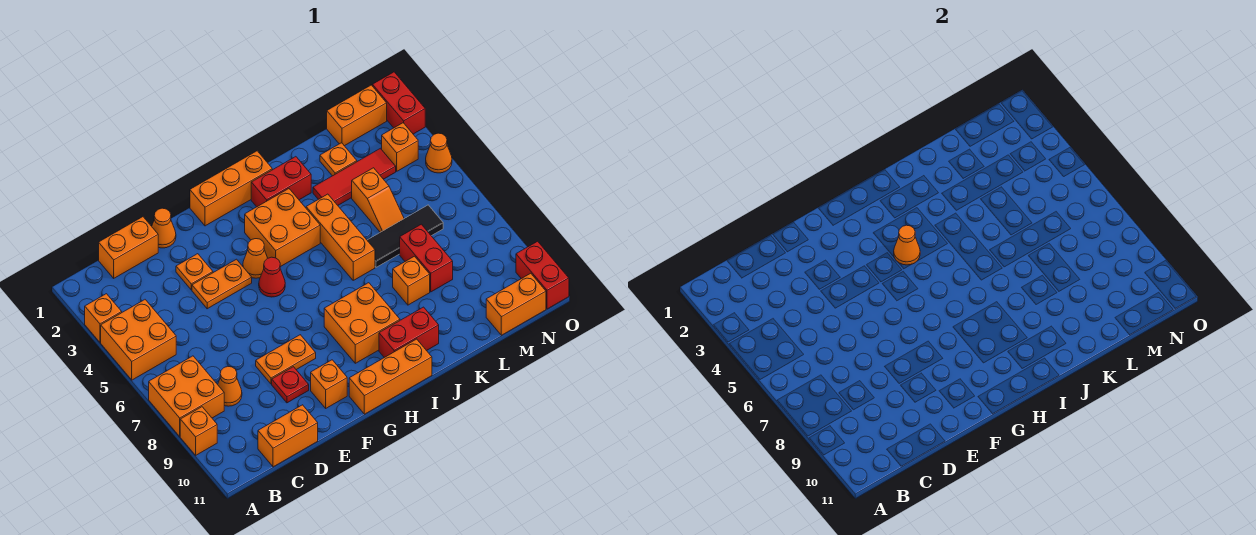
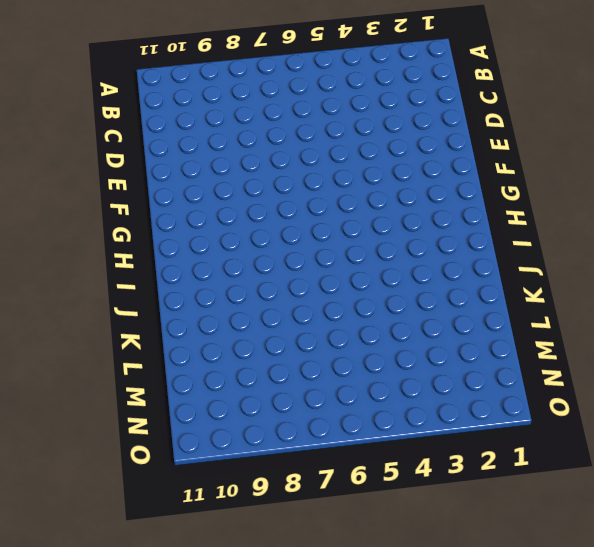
none -> orange 1x1 brick [85,294,122,342]
none -> orange 2x2 brick [101,300,176,380]
none -> orange 2x2 brick [149,356,224,436]
none -> orange 1x1 brick [180,407,217,455]

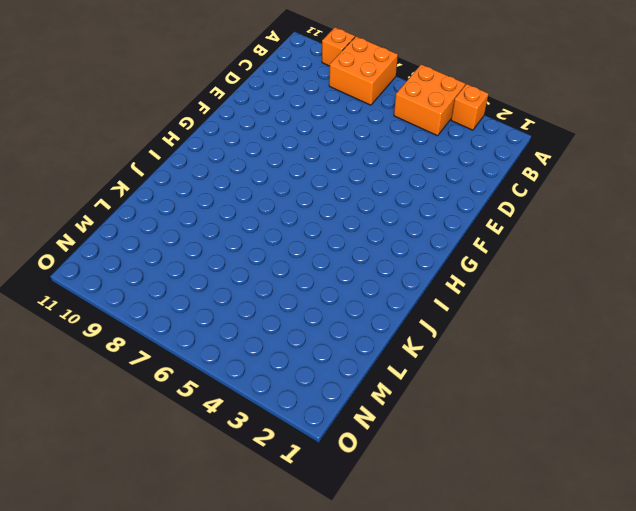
none -> orange 1x2 brick [99,217,158,278]
none -> orange 1x1 cone [218,367,242,406]
none -> orange 1x2 brick [258,405,318,467]
none -> orange 1x1 cone [152,208,176,248]

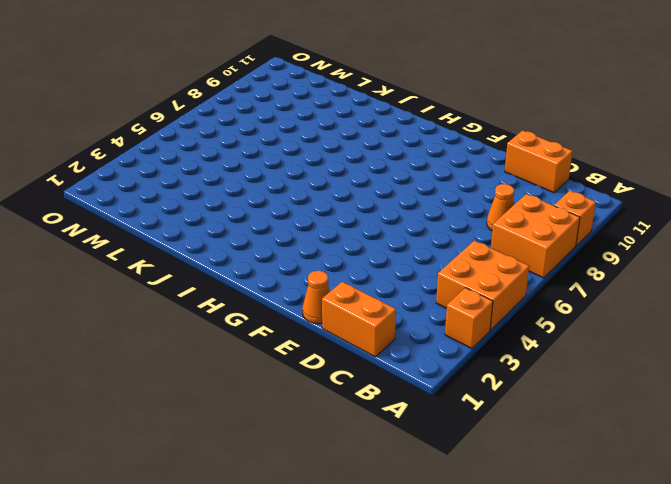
none -> orange 1x1 plate [176,254,213,290]
none -> orange 1x2 plate [192,259,252,309]
none -> orange 1x2 plate [256,335,316,384]
none -> red 1x1 plate [272,367,309,403]

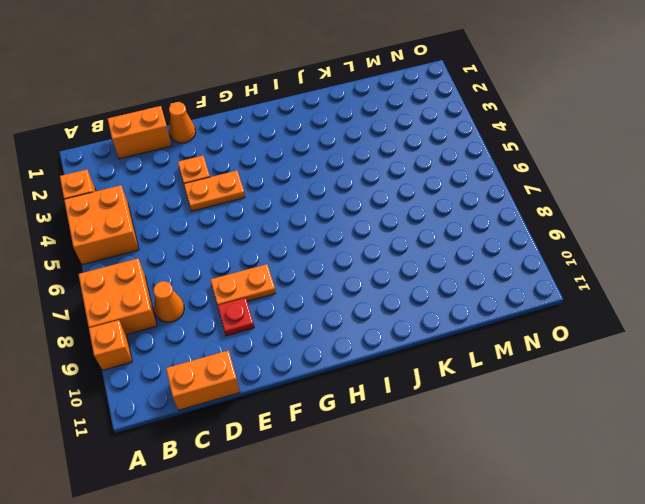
none -> orange 1x1 brick [311,360,347,408]
none -> orange 1x3 brick [190,151,272,226]
none -> orange 1x1 cone [243,239,267,278]
none -> red 1x1 cone [259,257,285,297]

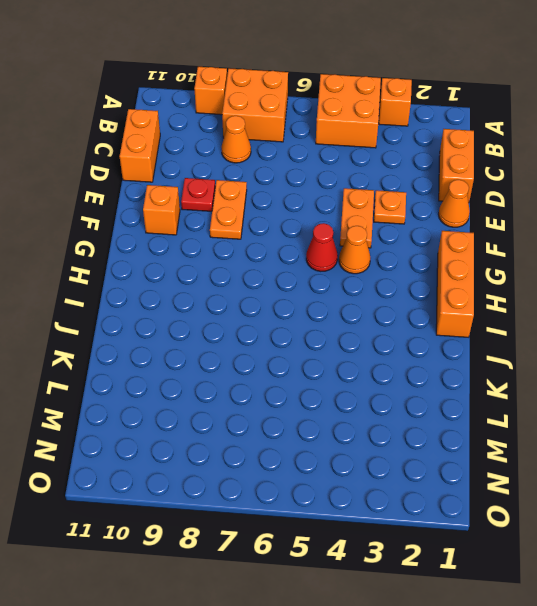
none -> orange 1x3 brick [349,339,432,414]
none -> orange 2x2 brick [245,189,320,267]
none -> orange 2x2 brick [324,283,400,363]
none -> red 1x2 brick [251,157,311,207]

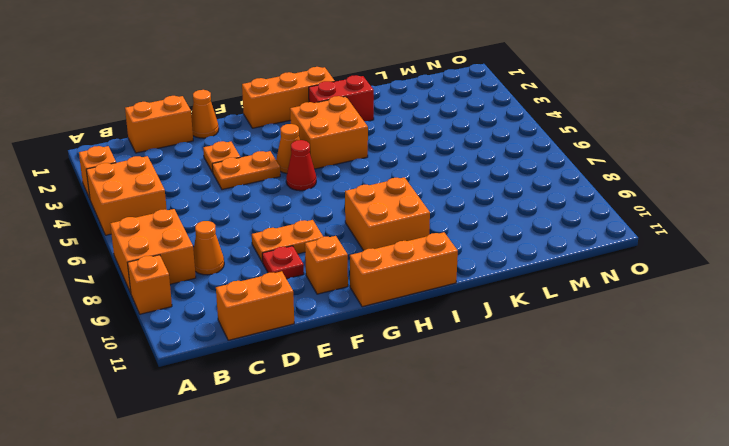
none -> red 1x2 brick [379,307,439,358]
none -> orange 1x3 brick [306,194,375,280]
none -> red 1x3 tile [313,148,396,205]
none -> black 1x3 tile [367,205,443,267]

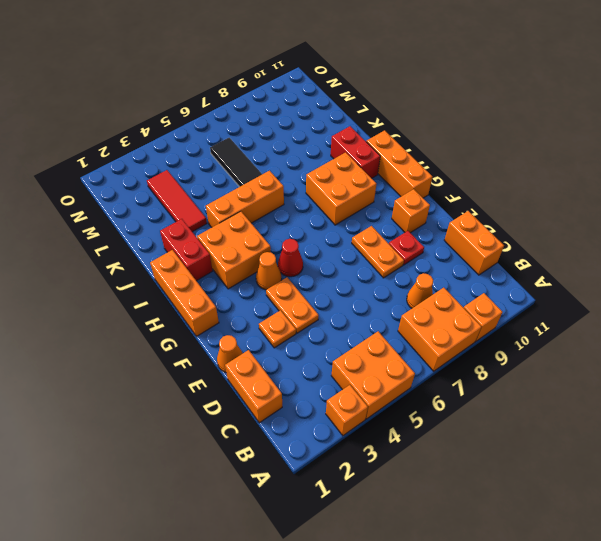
none -> orange 1x1 brick [393,256,430,305]
none -> orange 1x1 plate [320,143,357,176]
none -> orange 1x2 slope [352,168,404,232]
none -> red 1x2 brick [400,224,453,292]

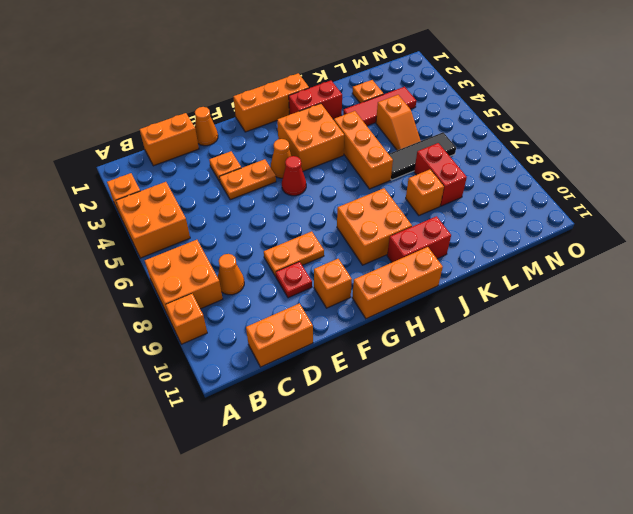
none -> orange 1x2 brick [327,85,387,146]
none -> orange 1x2 brick [486,273,546,335]
none -> orange 1x1 brick [382,123,418,171]
none -> red 1x2 brick [372,72,425,134]

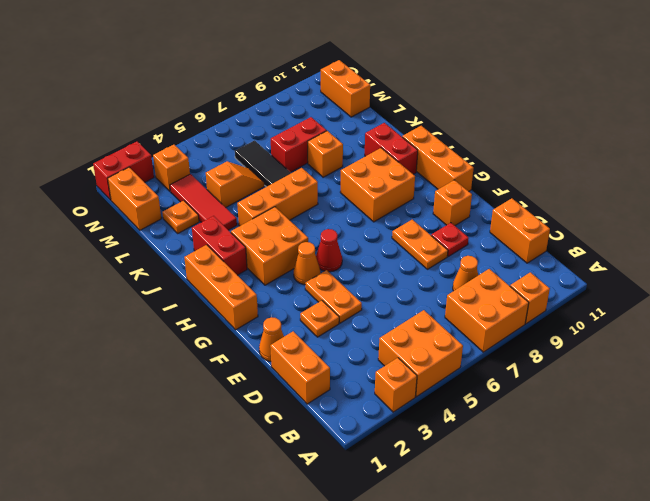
none -> orange 1x1 cone [426,133,452,173]
none -> red 1x2 brick [516,241,569,309]
none -> orange 1x1 cone [894,225,920,265]

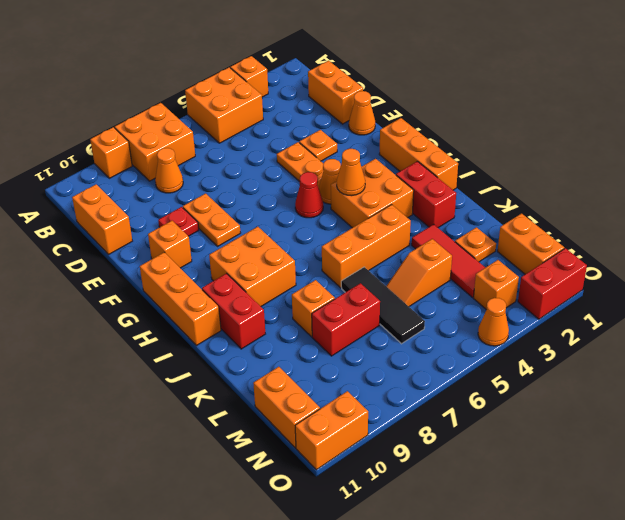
orange 1x2 brick [295,391,368,470] -> red 1x2 brick [516,241,569,309]

